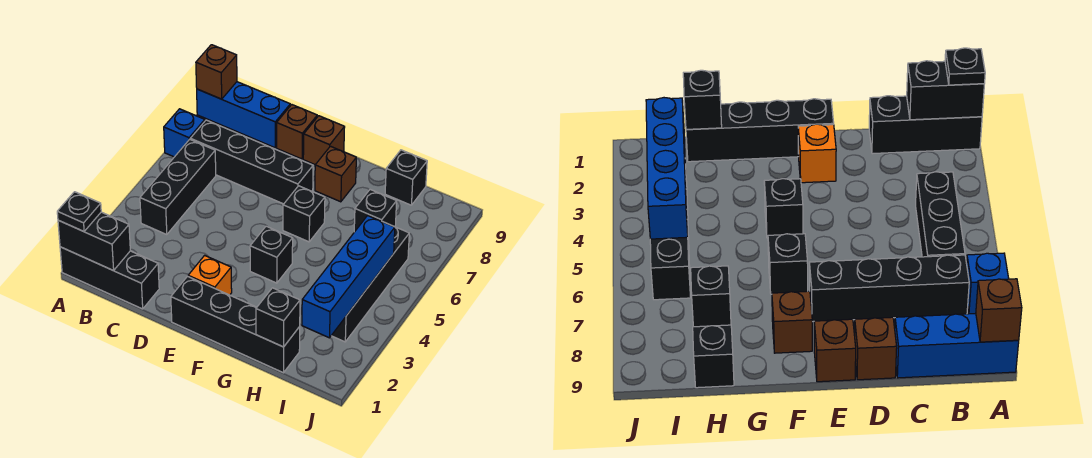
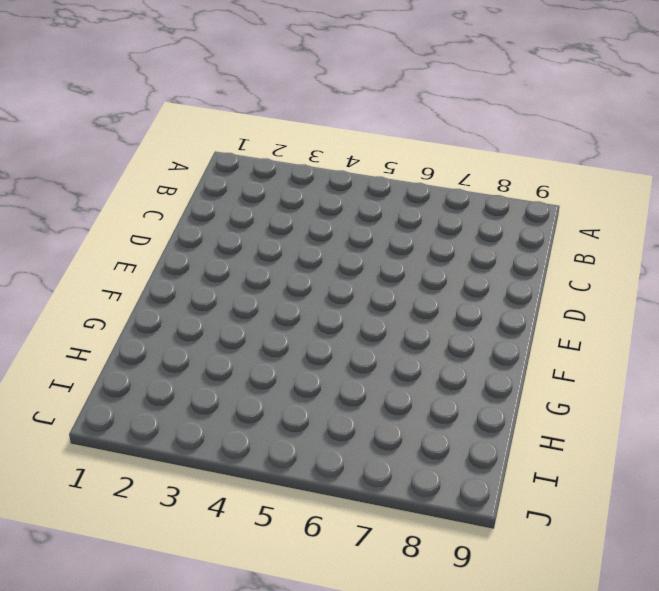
none -> black 1x3 brick [60,247,159,309]
none -> blue 1x1 brick [164,109,205,157]
none -> blue 1x3 brick [197,82,290,148]

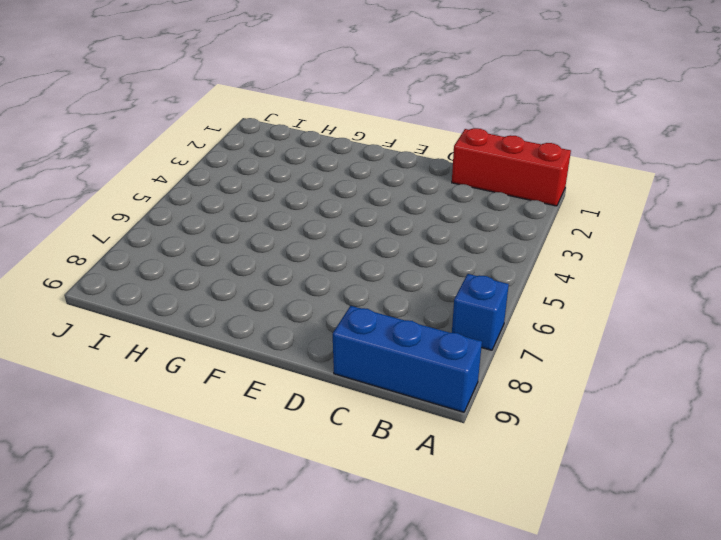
red 1x3 brick [452,128,571,206] -> black 1x3 brick [60,247,159,309]
none -> black 1x3 brick [140,139,216,235]
none -> black 1x4 brick [190,120,313,204]
none -> brown 1x1 brick [277,105,317,159]

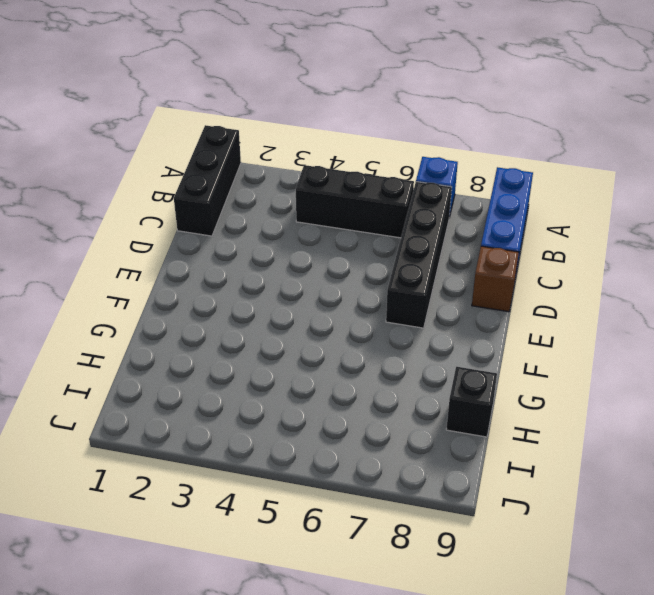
none -> black 1x4 brick [171,277,300,373]
none -> orange 1x1 brick [188,255,232,295]
none -> brown 1x1 brick [303,116,345,165]

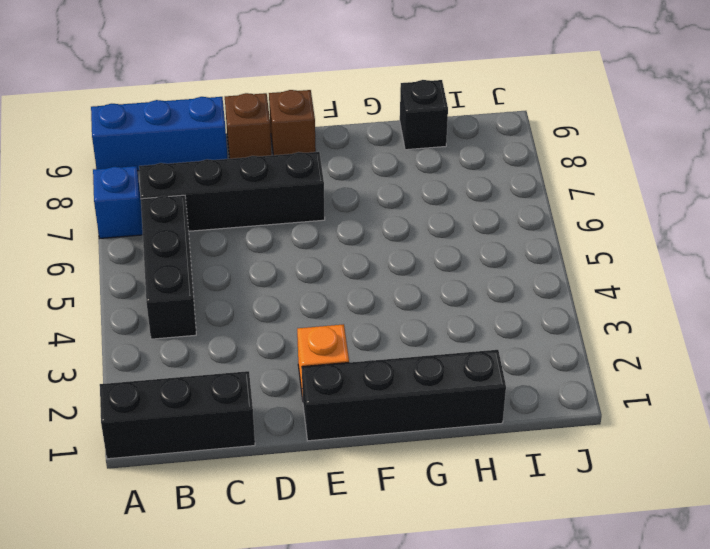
none -> black 1x1 brick [250,226,293,283]
none -> black 1x1 brick [283,186,325,242]
none -> brown 1x1 brick [315,146,356,202]

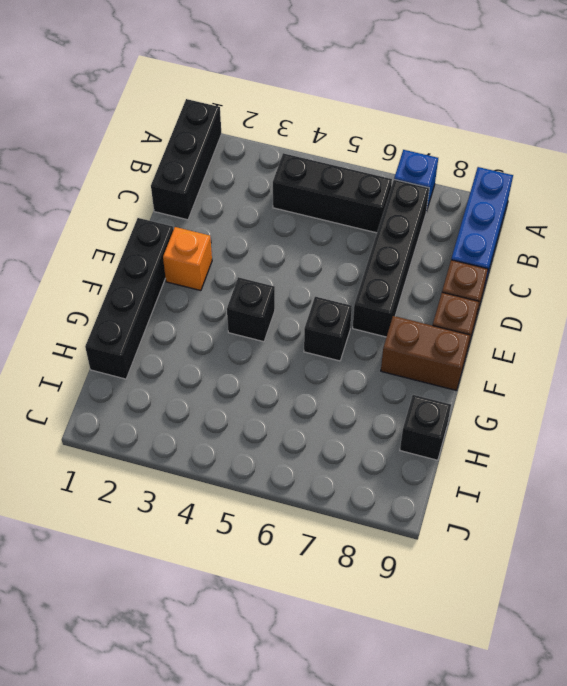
brown 1x2 brick [381,316,470,390] -> brown 1x1 brick [315,146,356,202]
none -> black 1x1 brick [354,190,397,232]
none -> black 1x4 brick [331,222,409,342]
none -> black 1x2 brick [58,212,130,271]

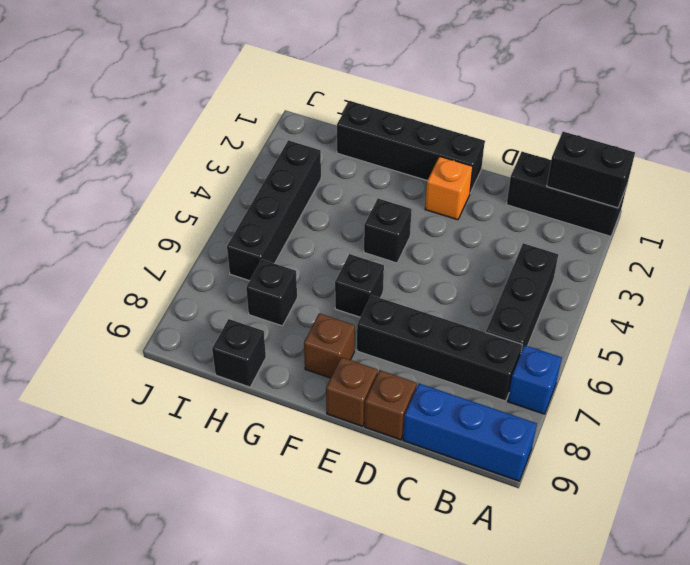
none -> brown 1x1 brick [196,45,237,99]
none -> black 1x1 brick [256,288,300,347]
none -> blue 1x4 brick [302,216,395,338]

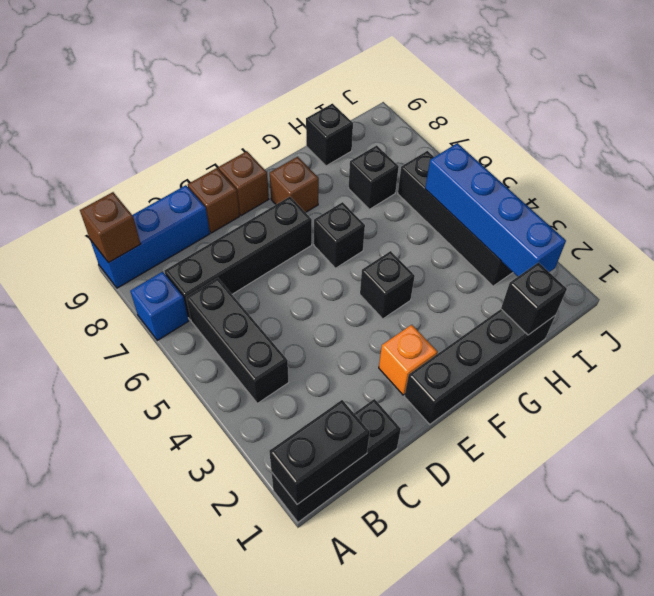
none -> black 1x1 plate [57,192,101,232]

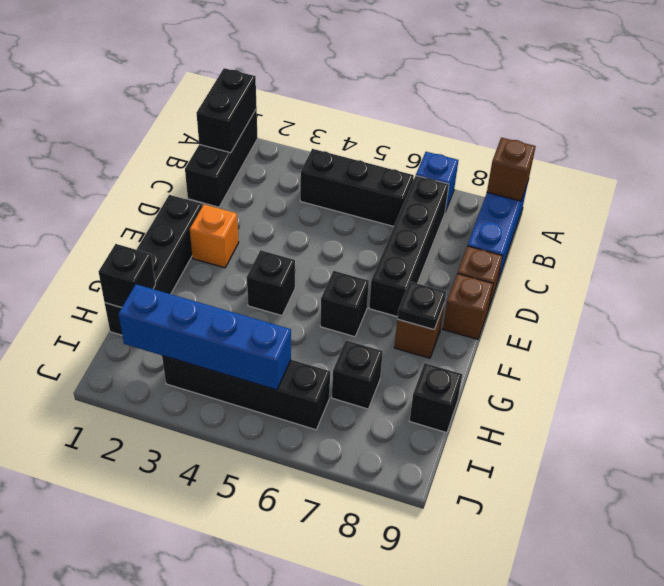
black 1x1 plate [398,282,446,330] -> black 1x1 plate moved to [57,192,101,232]

